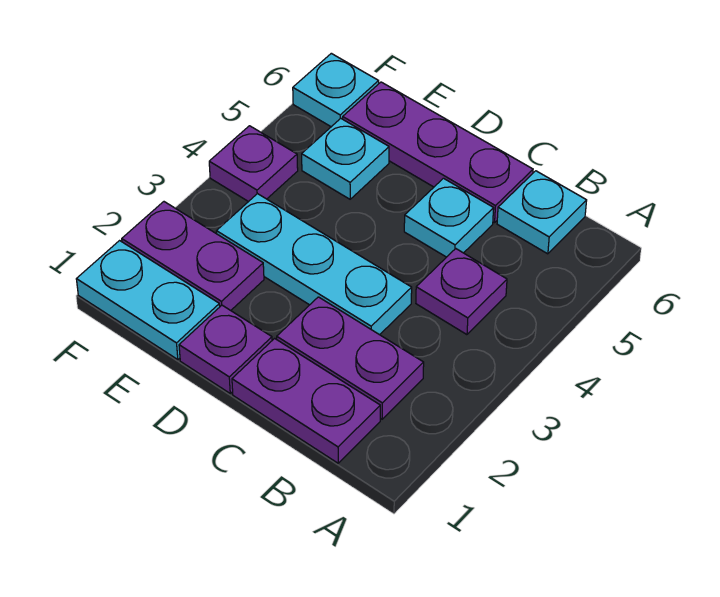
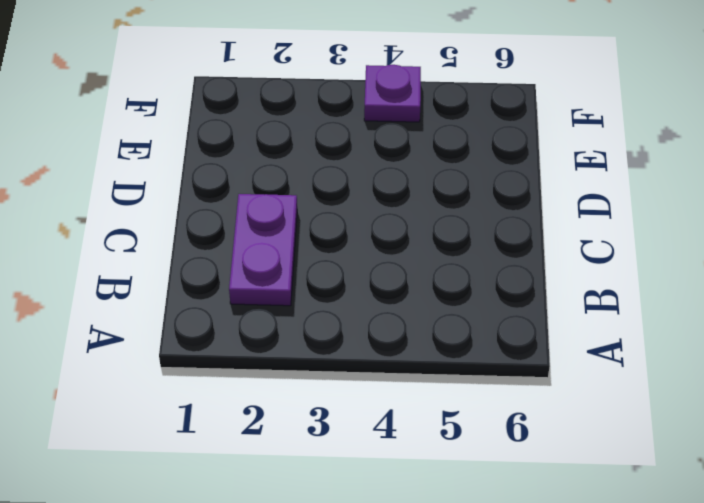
none -> purple 1x2 plate [232,338,380,463]
none -> purple 1x1 plate [416,249,507,335]
none -> cyan 1x1 plate [497,171,587,254]

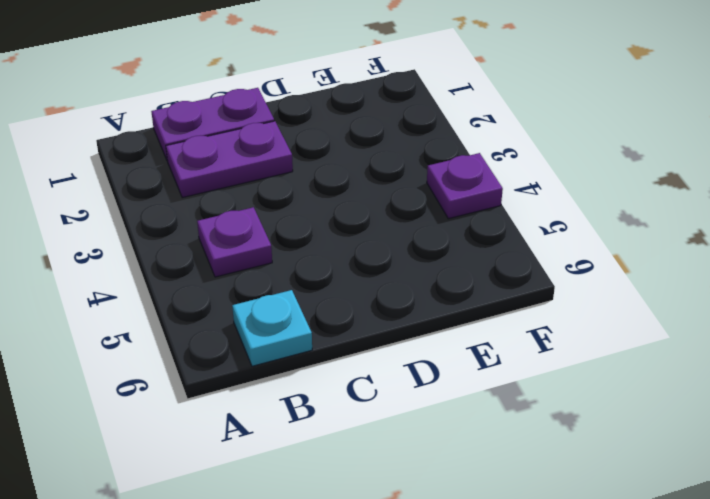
none -> cyan 1x3 plate [216,194,412,335]
none -> cyan 1x1 plate [404,178,494,257]
none -> purple 1x3 plate [343,82,533,223]

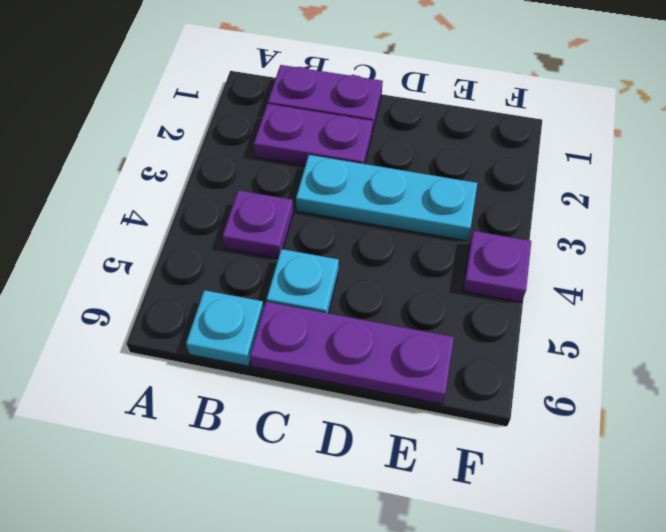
none -> purple 1x1 plate [179,305,272,393]
none -> cyan 1x2 plate [76,241,220,360]
none -> purple 1x2 plate [122,202,264,310]

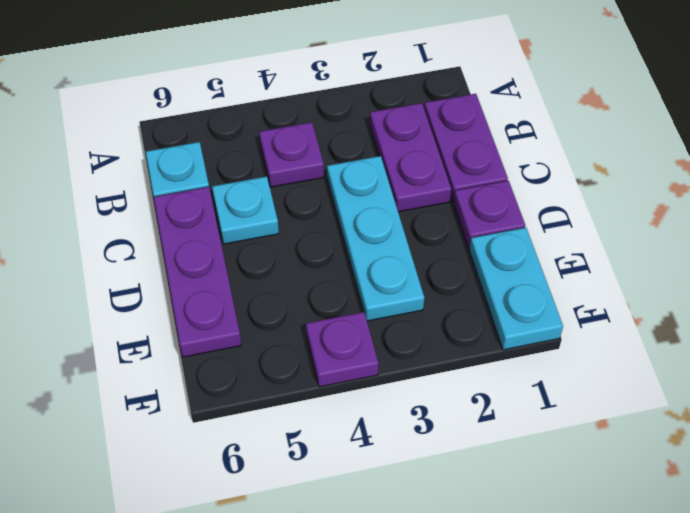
none -> purple 1x2 plate [122,202,264,310]
none -> cyan 1x1 plate [302,118,389,199]
none -> cyan 1x1 plate [293,53,379,127]

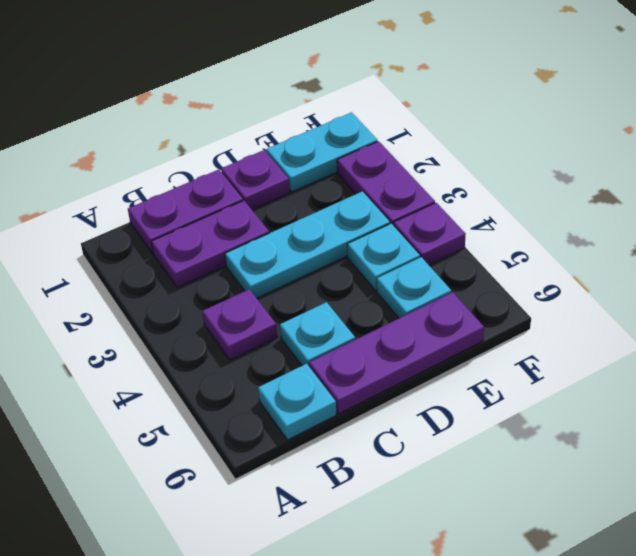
cyan 1x1 plate [347,224,420,290] -> cyan 1x1 plate moved to [293,53,379,127]
purple 1x2 plate [337,141,435,226] -> purple 1x2 plate turned to [122,202,264,310]

